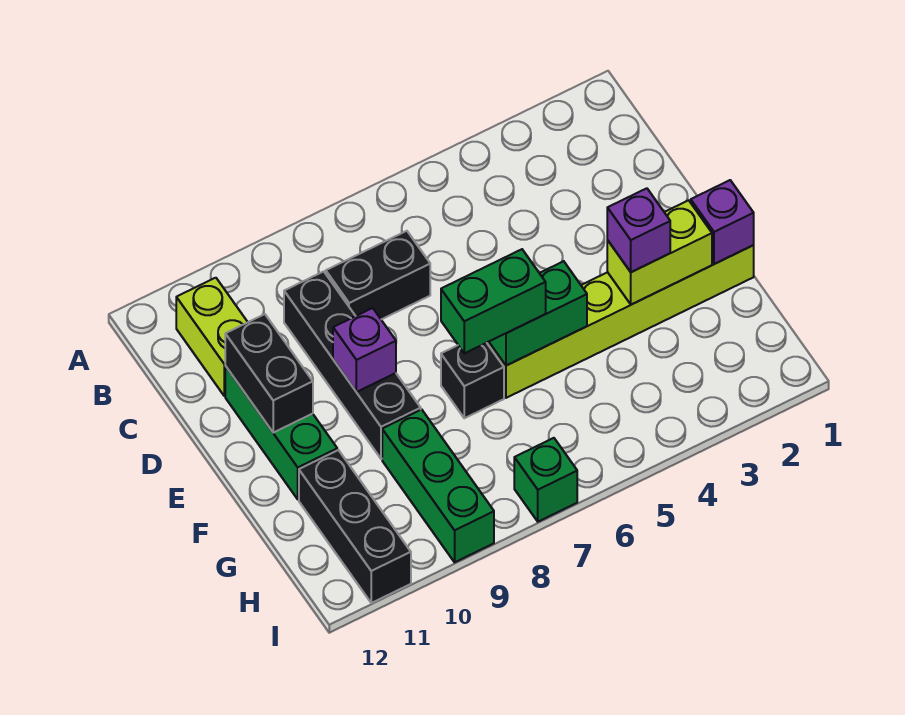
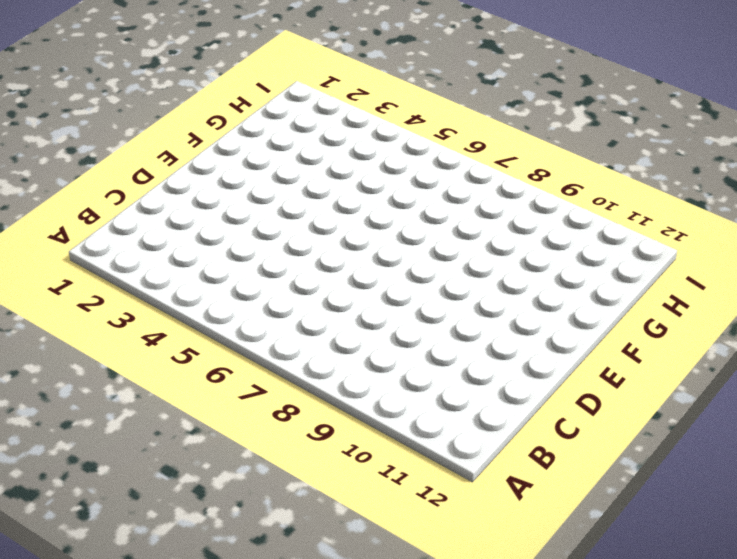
none -> lime 1x2 brick [176,278,248,396]
none -> black 1x2 brick [326,231,430,319]
none -> black 1x4 brick [284,271,421,459]

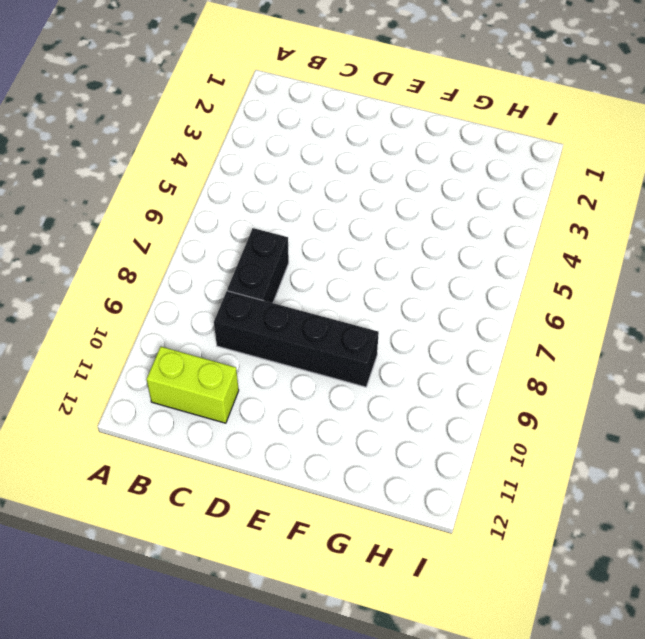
none -> green 1x3 brick [225,366,337,499]
none -> lime 1x6 brick [487,245,754,398]
none -> black 1x1 brick [441,343,504,418]

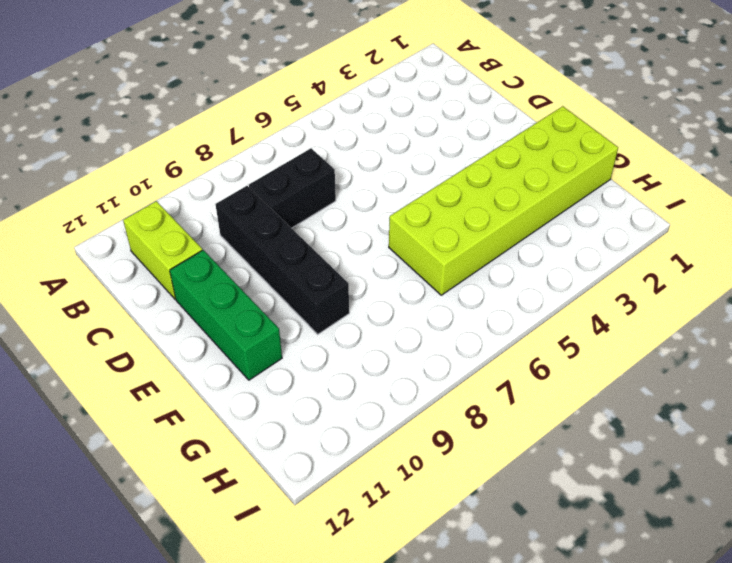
lime 2x6 brick [389,106,618,295] -> lime 1x6 brick [487,245,754,398]
none -> black 1x1 brick [441,343,504,418]
none -> green 1x3 brick [382,409,494,562]
none -> black 1x3 brick [299,450,411,603]

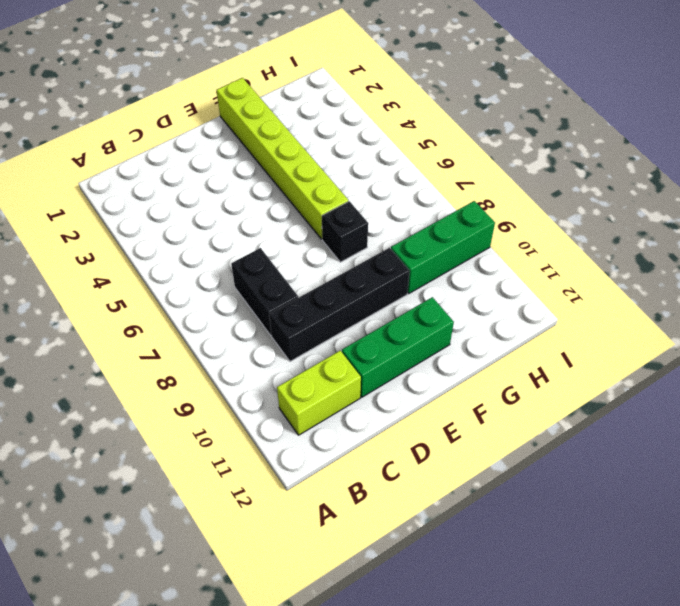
none -> black 1x3 brick [299,450,411,603]
none -> green 1x1 brick [514,438,577,522]
none -> black 1x2 brick [225,314,313,433]

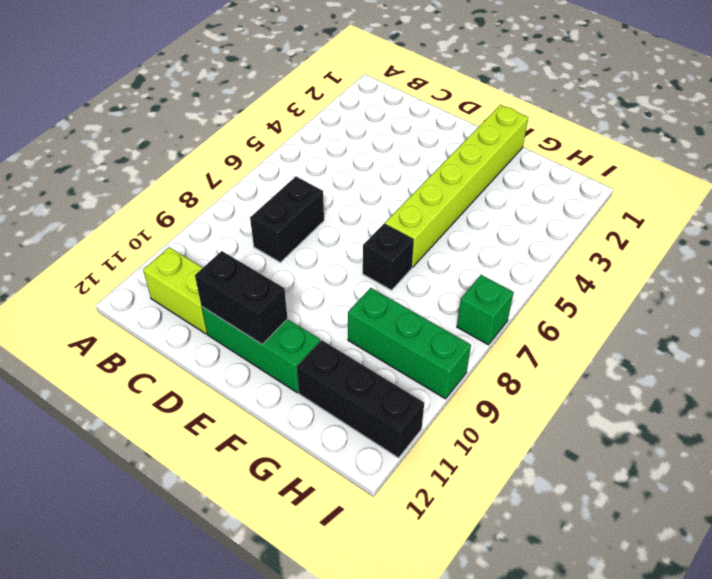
none -> black 1x4 brick [284,271,421,459]
none -> purple 1x1 brick [333,308,396,392]
none -> purple 1x1 brick [691,180,754,264]

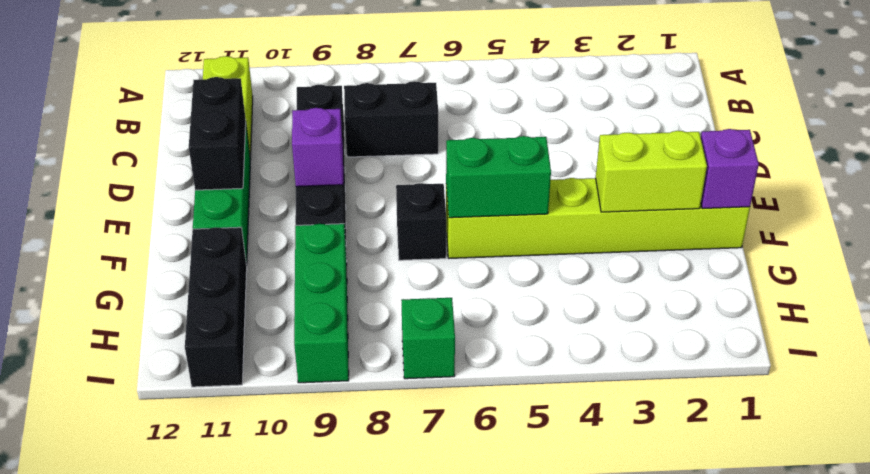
none -> purple 1x1 brick [607,188,670,272]
none -> green 1x2 brick [441,249,546,353]

